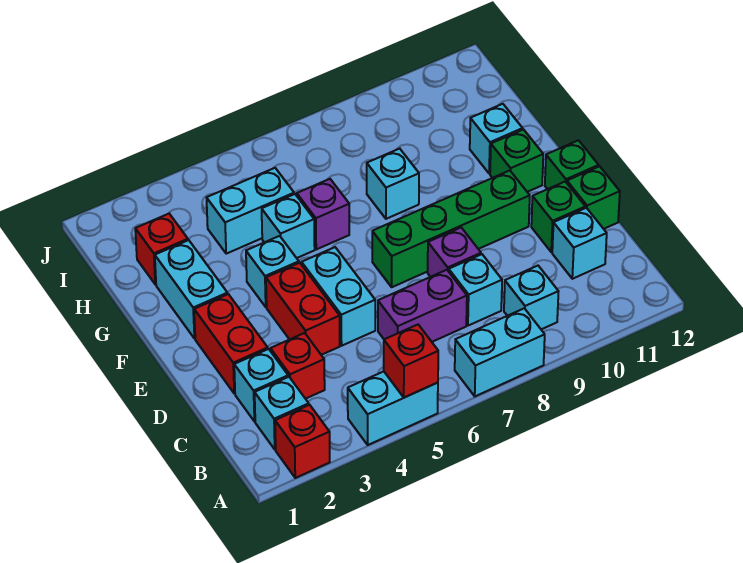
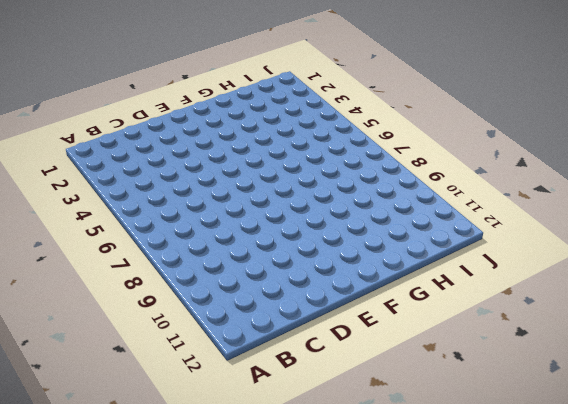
none -> red 1x1 brick [275,405,330,478]
none -> cyan 1x2 brick [348,372,438,445]
none -> cyan 1x2 brick [455,308,545,396]

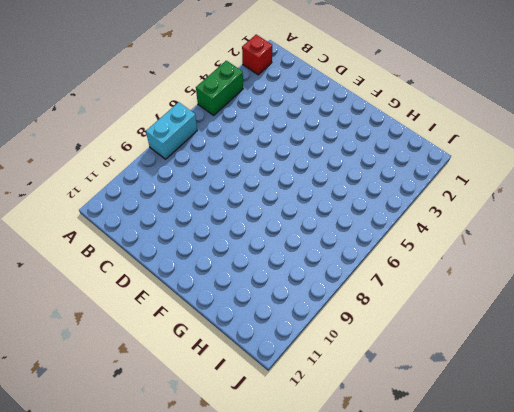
green 1x2 brick [196,61,243,115] -> cyan 1x2 brick [348,372,438,445]
none -> cyan 1x1 brick [255,377,309,449]
none -> cyan 1x1 brick [504,266,559,329]
none -> cyan 1x1 brick [234,349,288,422]

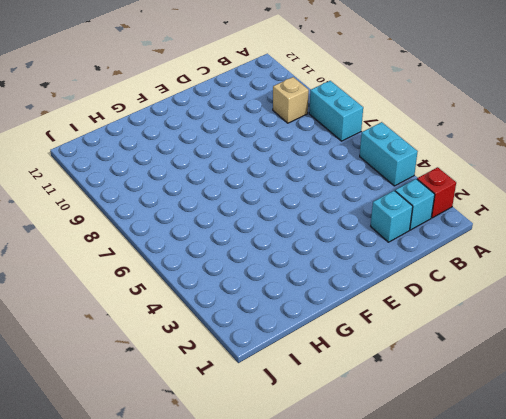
tan 1x1 brick [273,77,309,123] -> cyan 1x1 brick [504,266,559,329]
none -> red 1x1 brick [270,333,325,399]
none -> purple 1x2 brick [378,270,467,342]
none -> cyan 1x1 brick [449,254,502,326]

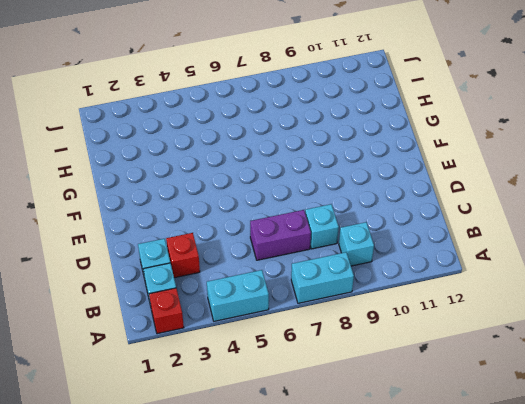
none -> cyan 1x1 brick [552,208,607,279]
none -> red 1x2 brick [194,294,268,394]
none -> red 1x2 brick [266,263,340,355]

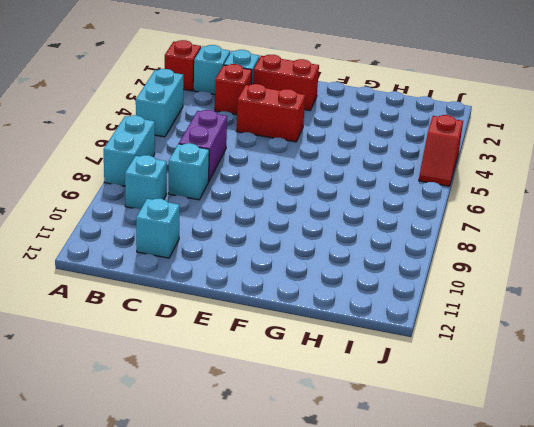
red 1x2 slope [419,115,463,186] -> none
none -> cyan 1x2 brick [302,247,375,346]
none -> purple 1x1 brick [428,228,481,277]
none -> green 1x1 brick [531,182,585,252]

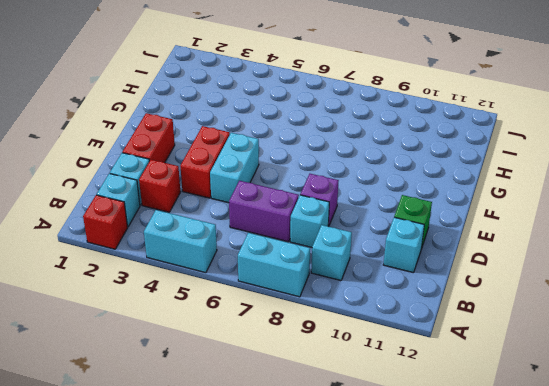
none -> green 1x1 brick [567,166,620,229]
none -> green 1x4 brick [372,171,530,287]
none -> green 1x1 brick [545,140,599,189]

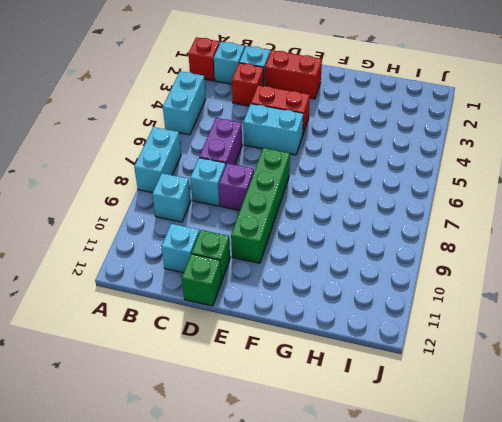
none -> green 1x1 brick [545,140,599,189]
none -> cyan 1x2 brick [155,240,227,339]
none -> cyan 1x1 brick [246,236,299,307]

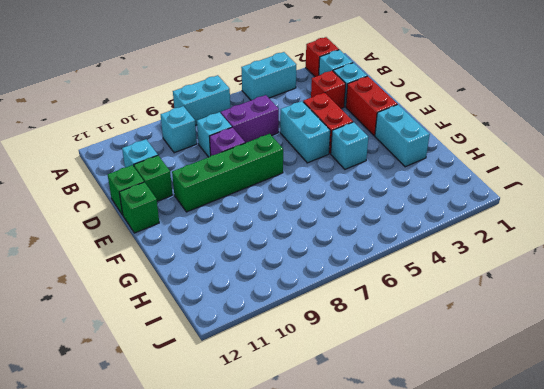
none -> green 1x1 brick [490,130,543,192]
none -> cyan 1x1 brick [262,194,315,258]
none -> purple 1x1 brick [297,179,349,249]

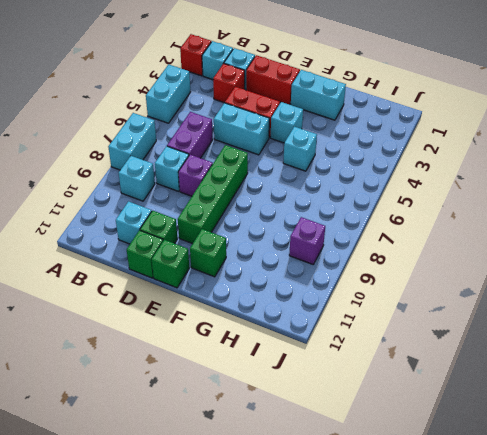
purple 1x1 brick [289,217,325,264] -> purple 1x1 brick moved to [297,179,349,249]
none -> cyan 1x1 brick [367,149,419,219]
none -> cyan 1x1 brick [470,104,523,174]
none -> red 1x1 brick [135,214,188,285]

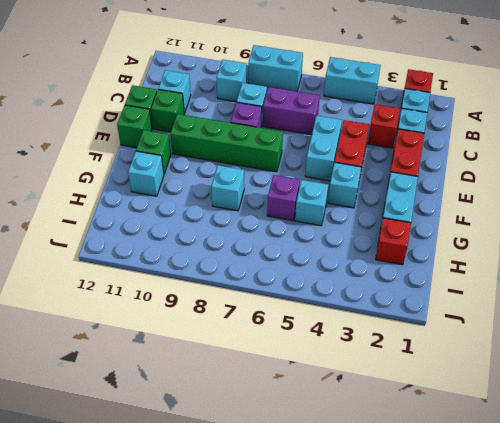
none -> cyan 1x2 brick [207,168,294,254]
none -> red 1x1 brick [384,325,438,398]

